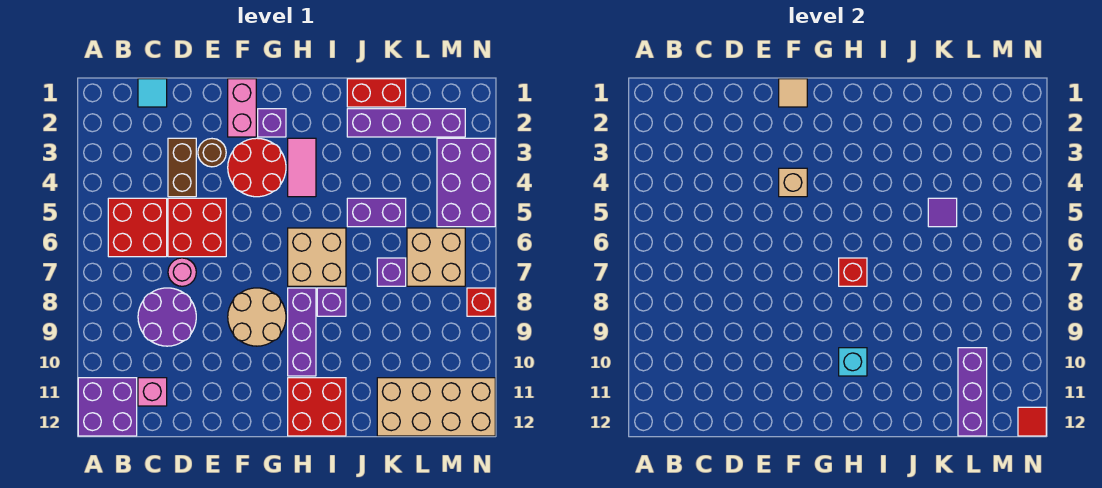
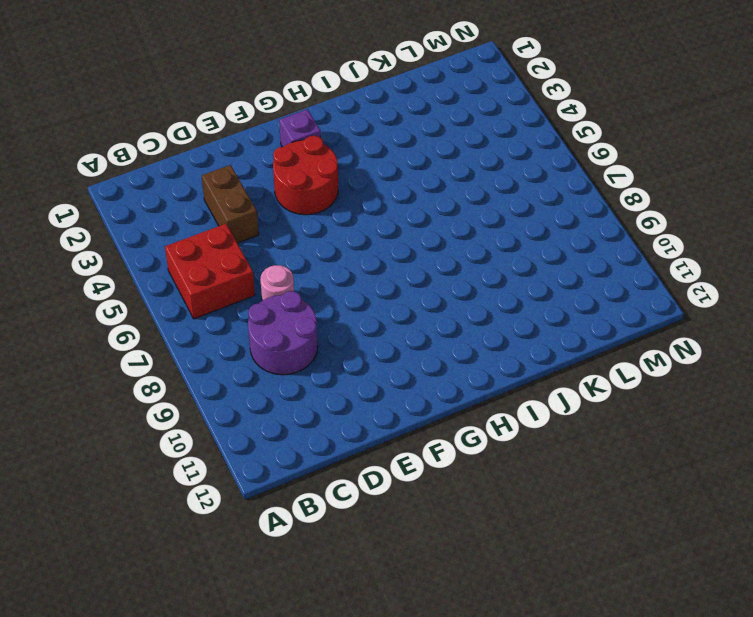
none -> purple 2x2 brick [78,378,137,436]
none -> cyan 1x1 tile [138,79,167,107]
none -> pink 1x1 brick [138,378,167,406]
none -> red 2x2 brick [168,198,226,257]

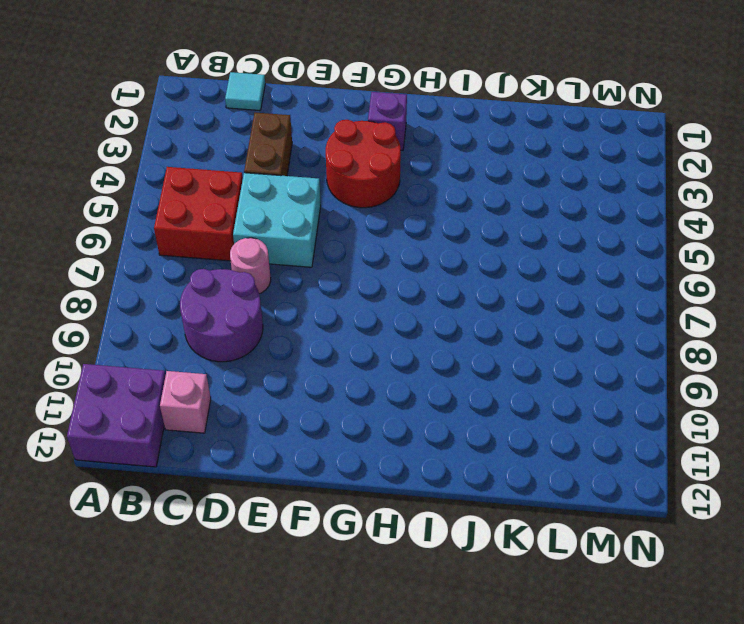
cyan 2x2 brick [233,173,321,267] -> red 2x2 brick [168,198,226,257]
none -> brown 1x1 round brick [198,139,226,167]
none -> pink 1x2 brick [228,79,256,137]
none -> tan 2x2 round brick [228,288,286,346]
none -> pink 1x2 tile [288,138,316,197]

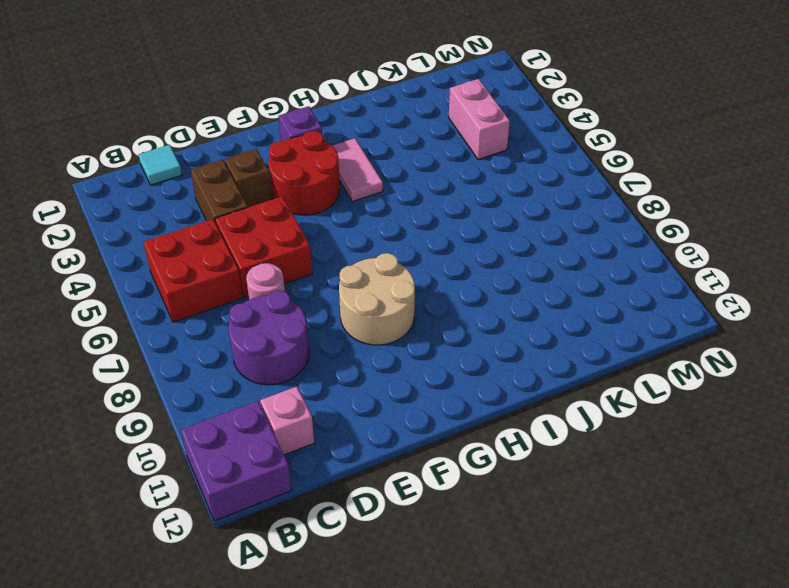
brown 1x1 brick [225,149,272,207] -> brown 1x1 round brick [198,139,226,167]
pink 1x2 brick [449,79,510,160] -> pink 1x2 brick moved to [228,79,256,137]
none -> tan 2x2 brick [288,228,346,286]
none -> purple 1x3 brick [288,288,316,376]
none -> red 2x2 brick [288,378,346,436]
none -> purple 1x1 brick [317,288,346,316]

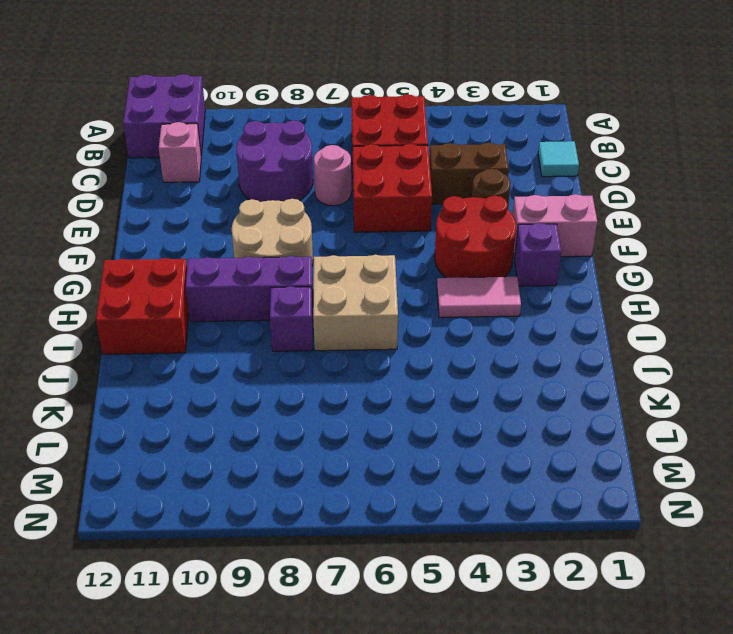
none -> red 1x2 brick [347,79,406,107]
none -> purple 1x4 brick [347,109,465,137]
none -> purple 1x2 brick [347,198,406,227]
none -> purple 1x1 brick [377,258,406,286]

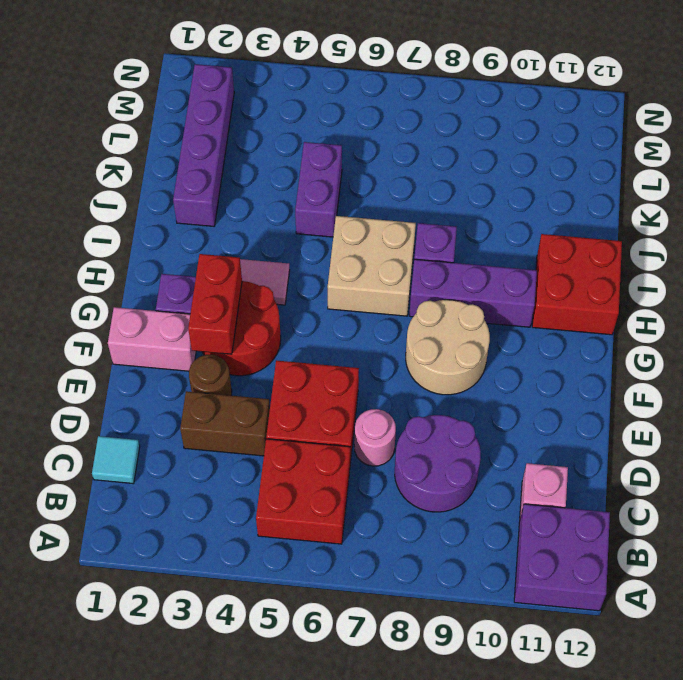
red 1x2 brick [188,254,242,354] -> red 1x2 brick moved to [347,79,406,107]
none -> purple 1x1 brick [377,258,406,286]
none -> tan 2x4 brick [377,378,495,436]
none -> tan 2x2 brick [407,228,465,286]
none -> purple 2x3 brick [437,138,495,227]

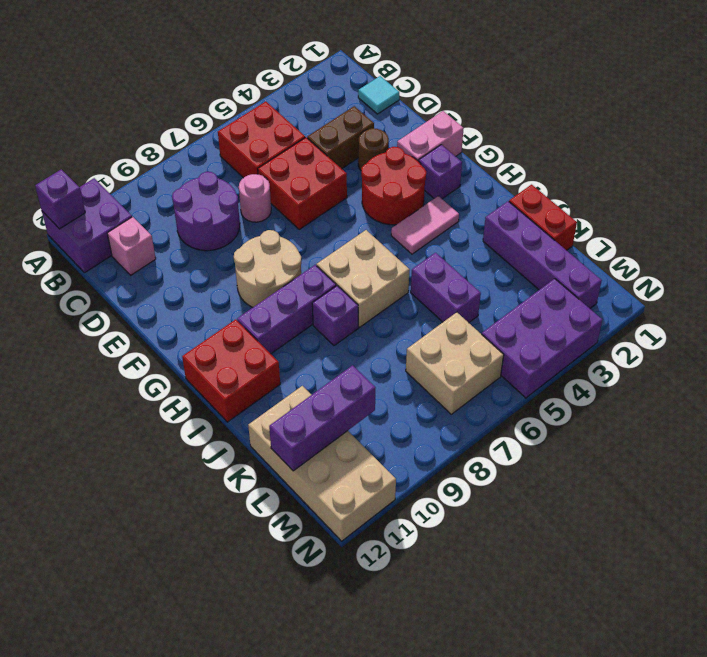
purple 1x1 brick [35,169,85,229] -> purple 1x1 brick moved to [377,258,406,286]
none -> red 1x1 brick [467,288,495,316]
none -> tan 1x1 tile [779,79,807,107]
none -> tan 1x1 brick [779,168,807,197]
none -> red 1x1 brick [839,258,867,286]

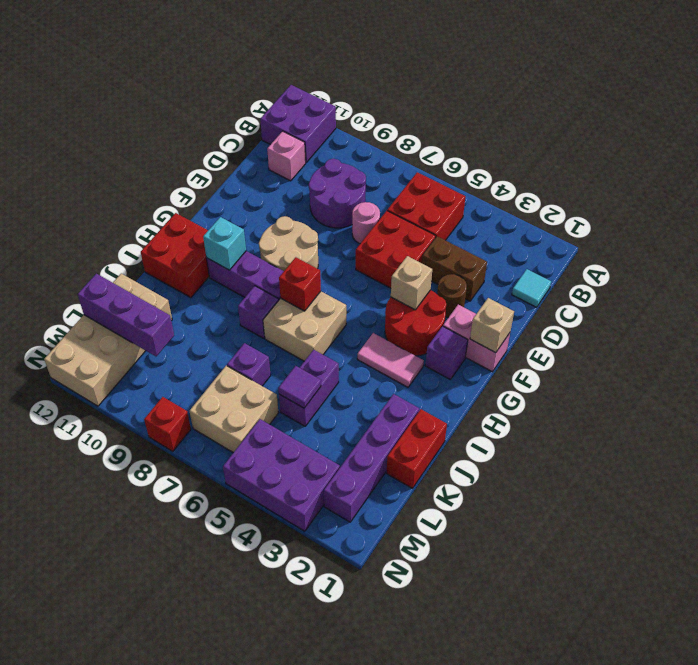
tan 1x1 brick [470,298,514,353] -> tan 1x1 tile [779,79,807,107]
none -> red 1x1 tile [1018,407,1046,436]

